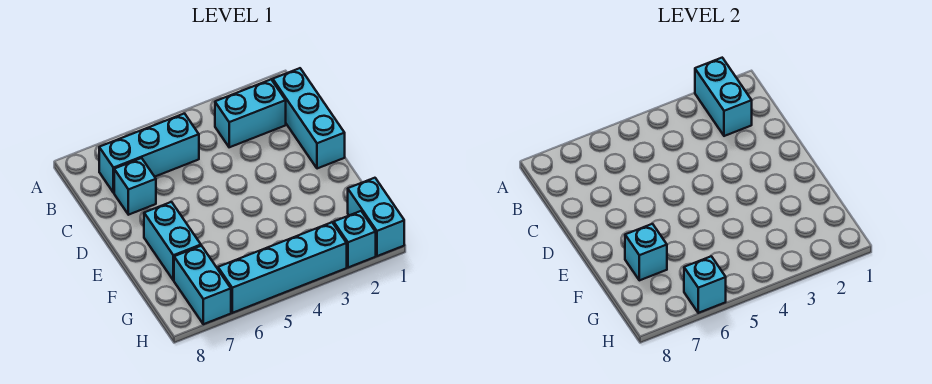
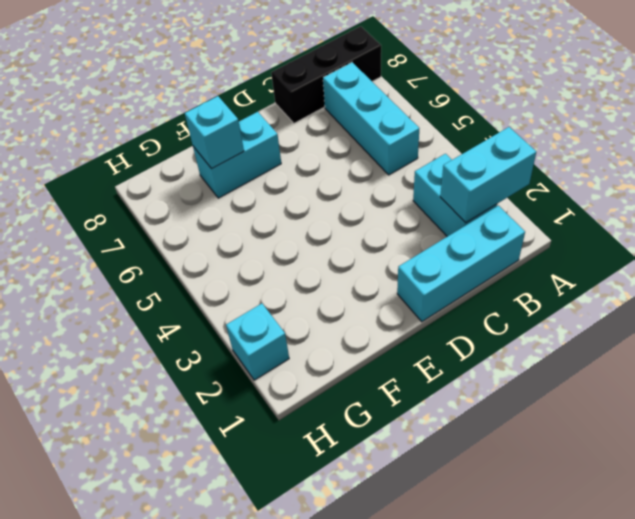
black 1x3 brick [271,26,381,123] -> none
none -> cyan 1x1 brick [114,158,156,215]
none -> cyan 1x2 brick [348,178,404,256]
none -> cyan 1x2 brick [174,246,231,324]

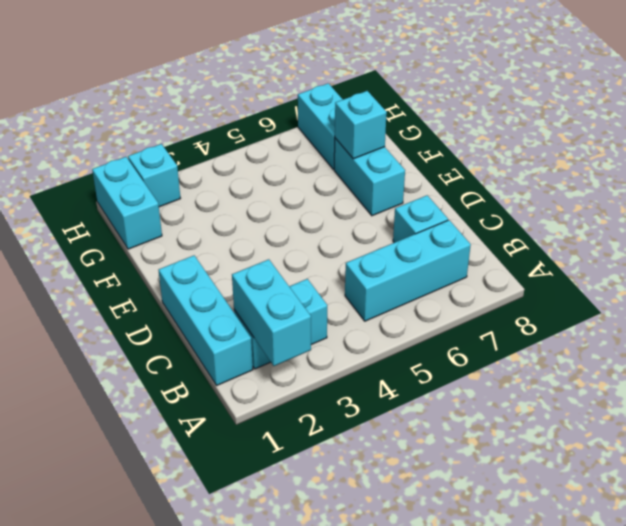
none -> cyan 1x4 brick [218,222,347,313]
none -> cyan 1x1 brick [684,256,726,313]

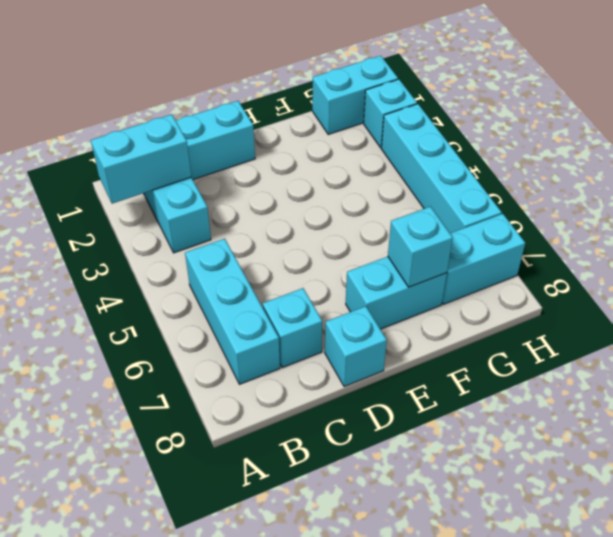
cyan 1x1 brick [325,306,387,387] -> cyan 1x1 brick moved to [684,256,726,313]

